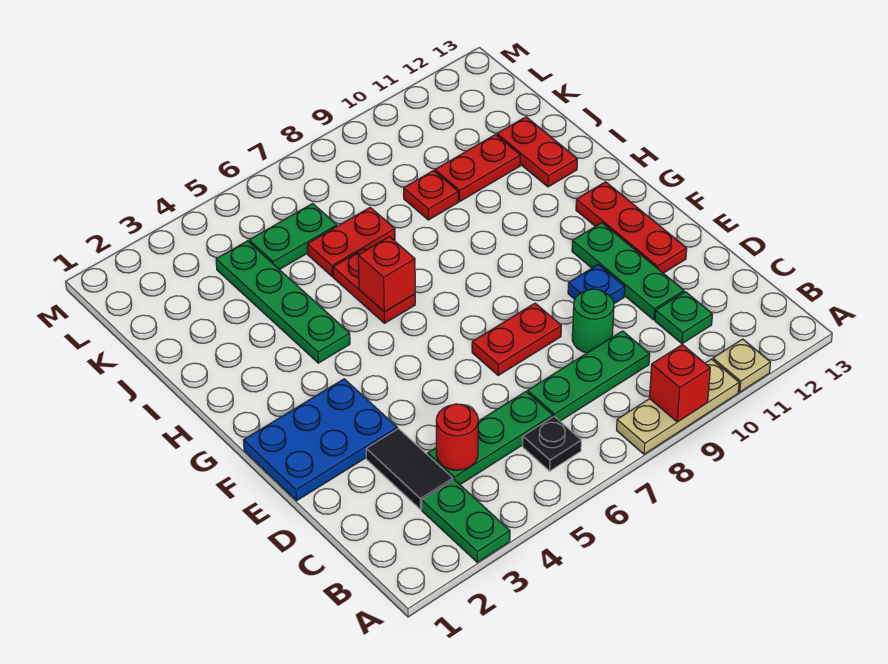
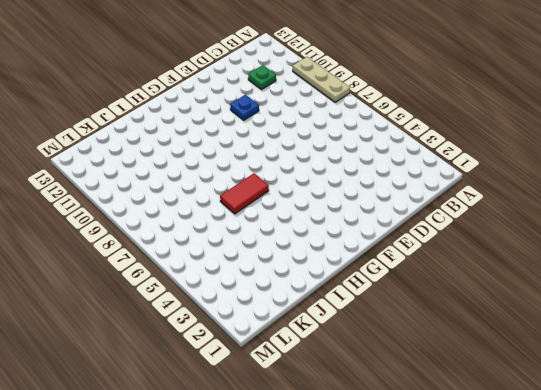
red 1x2 tile [220,173,269,214] -> red 1x2 plate [333,249,415,323]
none -> green 1x2 plate [422,480,510,562]
none -> tan 1x1 plate [713,339,771,392]
none -> black 1x1 plate [523,416,581,471]

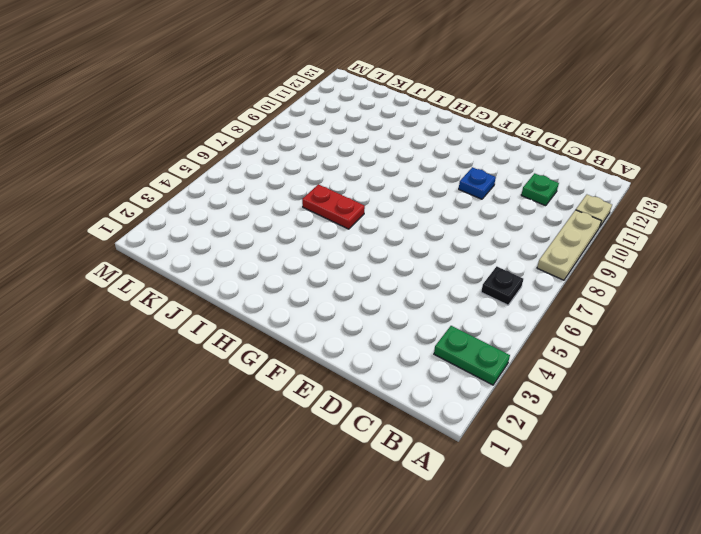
none -> black 1x2 tile [366,429,453,509]
none -> green 1x3 plate [428,392,553,484]
none -> green 1x3 plate [528,331,650,421]

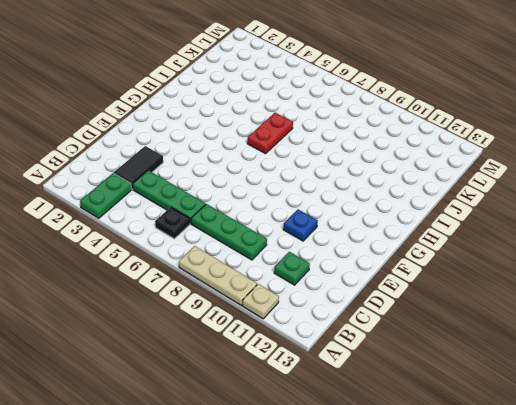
none -> green 1x1 round brick [572,289,614,353]
none -> green 1x3 plate [572,223,684,320]
none -> blue 2x3 plate [244,379,397,501]

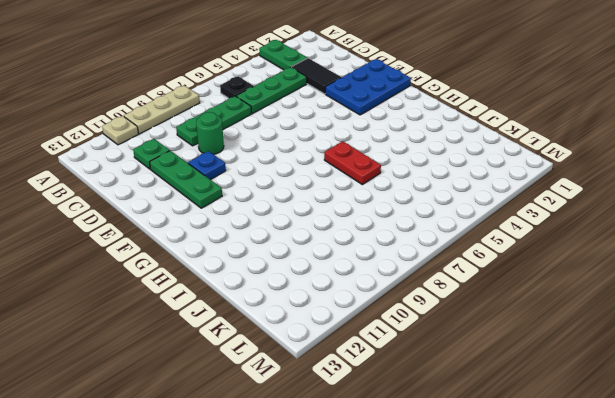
none -> red 1x2 plate [472,303,561,375]
none -> red 1x3 plate [576,182,687,273]
none -> green 1x4 plate [216,241,350,363]

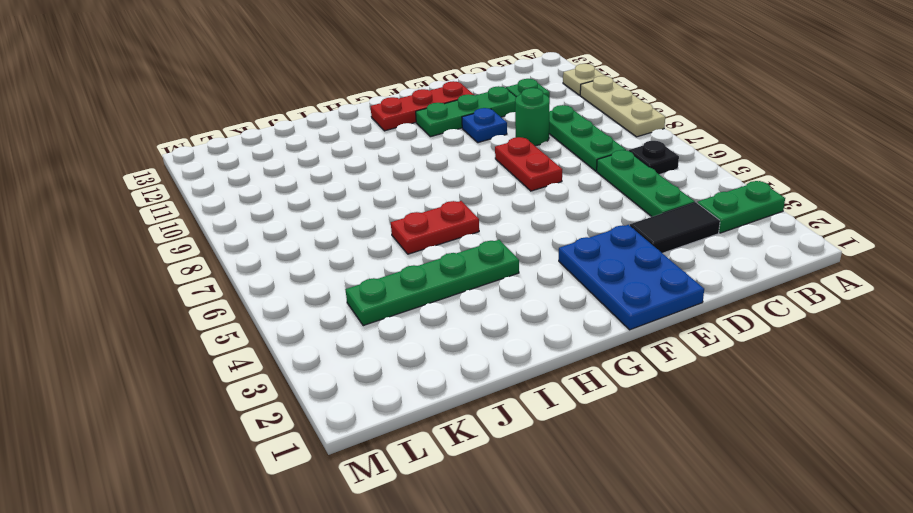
none -> red 1x2 plate [497,117,577,187]
none -> red 1x2 plate [307,207,395,277]
none -> red 1x1 plate [404,171,458,220]

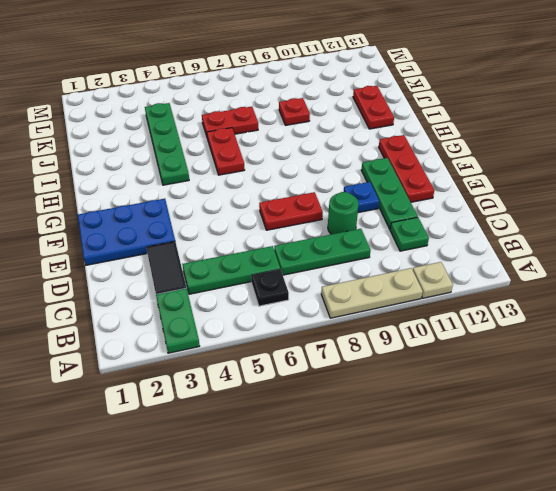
none -> red 1x2 plate [435,135,520,201]
none -> green 1x2 plate [249,204,337,270]
none -> red 1x1 brick [649,345,710,422]

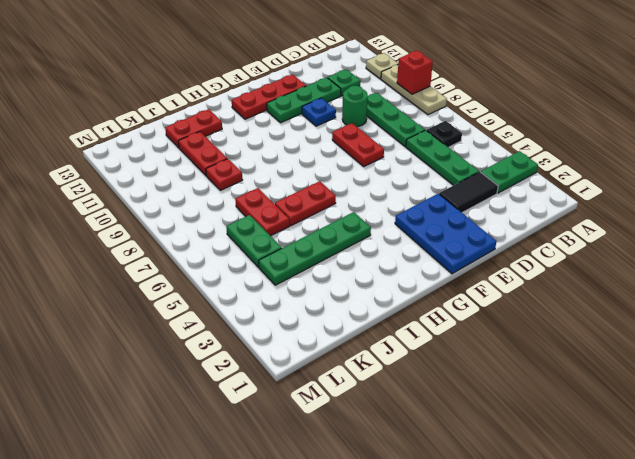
none -> red 1x1 round brick [436,404,478,470]
none -> red 1x1 brick [358,237,415,312]

